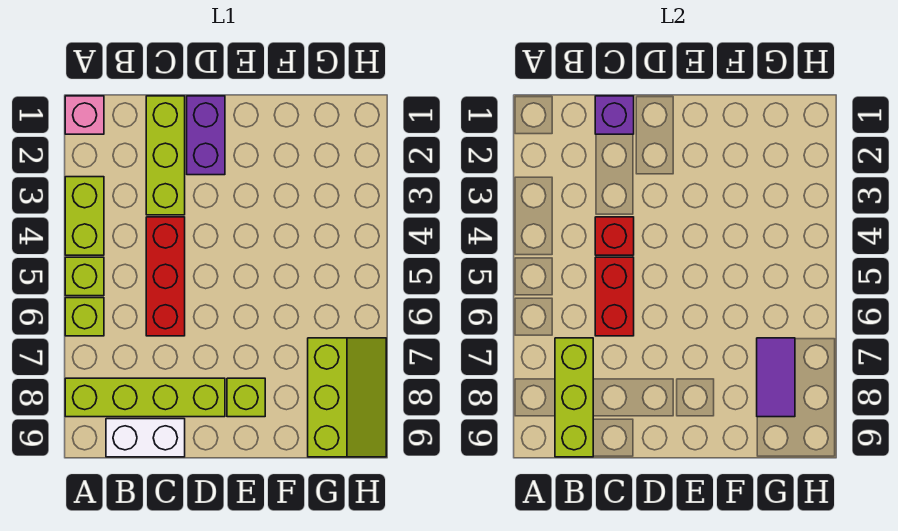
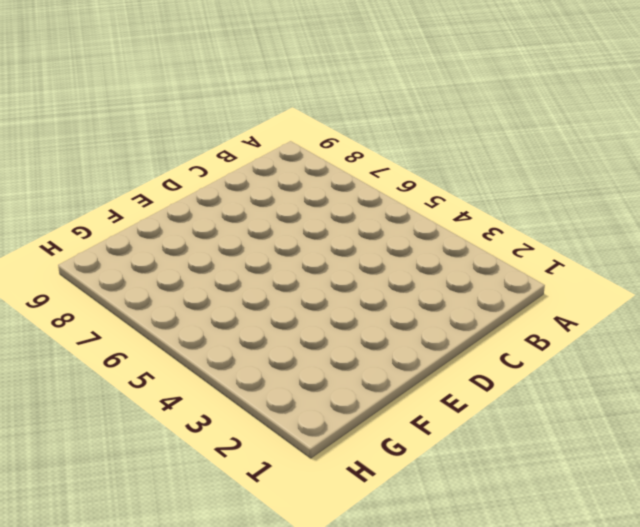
none -> pink 1x1 brick [65,96,104,134]
none -> lime 1x2 brick [65,177,104,255]
none -> lime 1x1 brick [65,257,104,296]

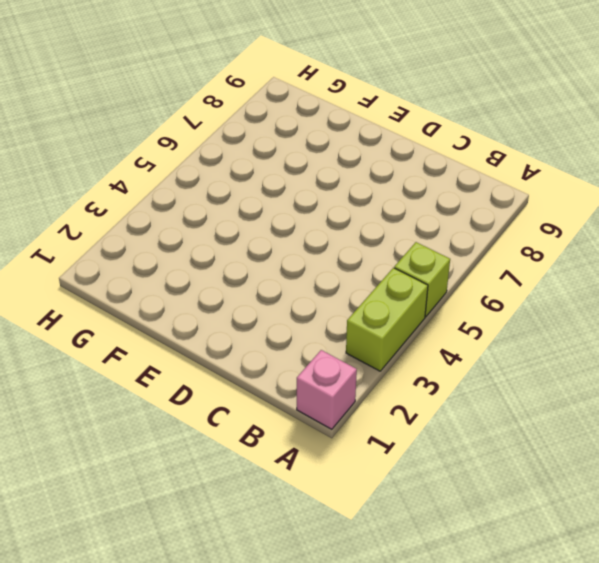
none -> lime 1x1 brick [65,298,104,336]
none -> lime 1x4 brick [65,378,225,417]
none -> white 1x2 brick [106,419,185,457]

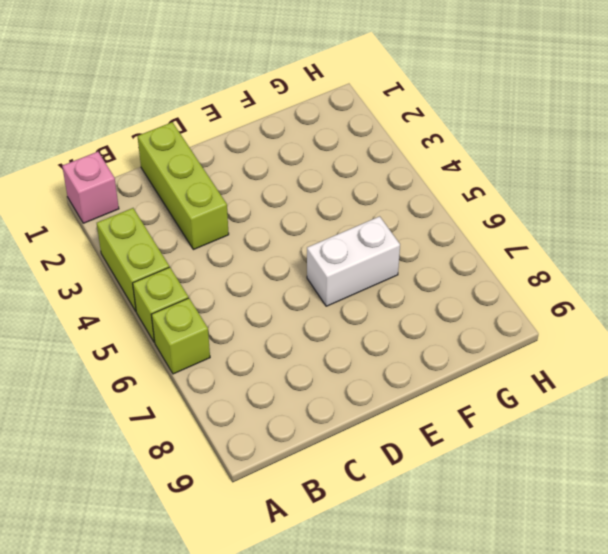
white 1x2 brick [307,216,400,306] -> white 1x2 brick moved to [106,419,185,457]
none -> lime 1x4 brick [65,378,225,417]
none -> red 1x3 brick [146,217,185,336]
none -> purple 1x2 brick [187,96,225,175]

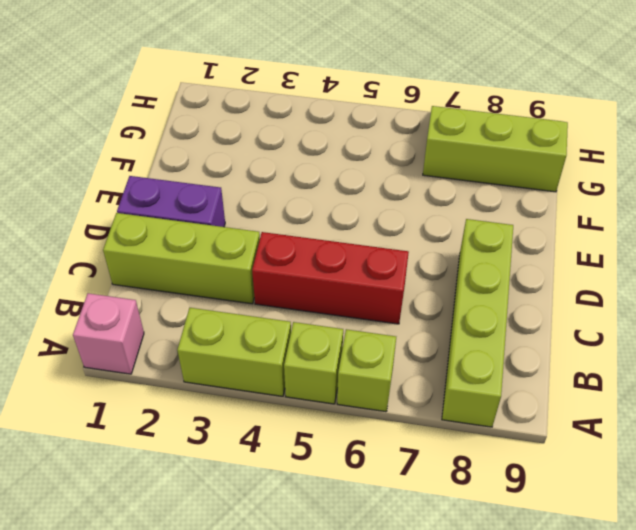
none -> white 1x2 brick [106,419,185,457]
none -> lime 1x1 brick [227,378,265,417]
none -> lime 1x3 brick [555,338,593,457]

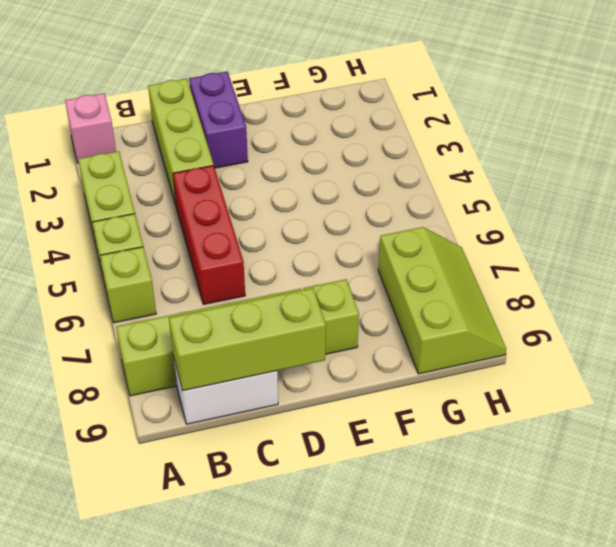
lime 1x3 brick [169,288,326,391] -> lime 1x3 brick turned to [555,338,593,457]
none -> purple 1x1 brick [595,96,634,134]
none -> red 1x1 brick [595,217,634,255]
none -> red 1x2 brick [595,257,634,336]

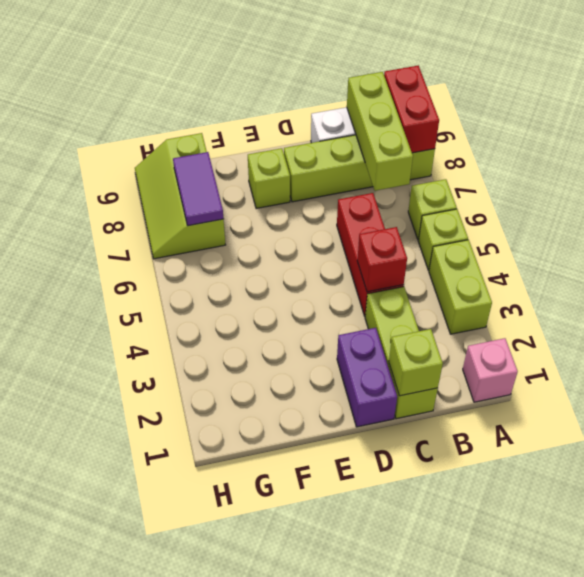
red 1x2 brick [384,66,439,153] -> red 1x2 brick moved to [595,257,634,336]
lime 1x1 brick [389,329,443,396] -> purple 1x1 brick [595,96,634,134]

